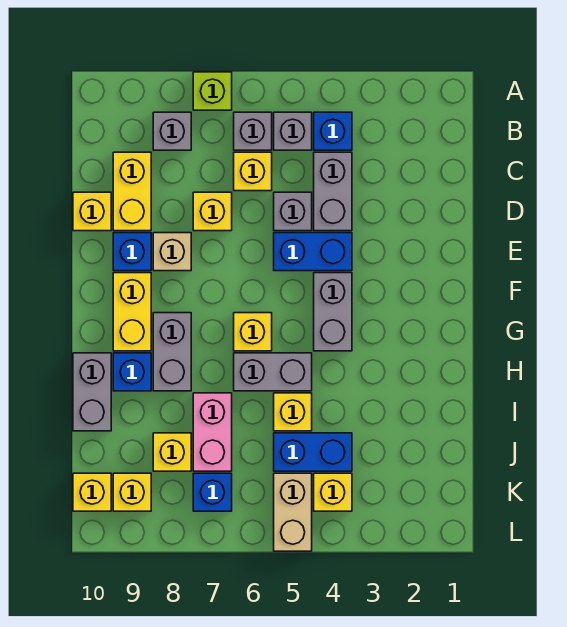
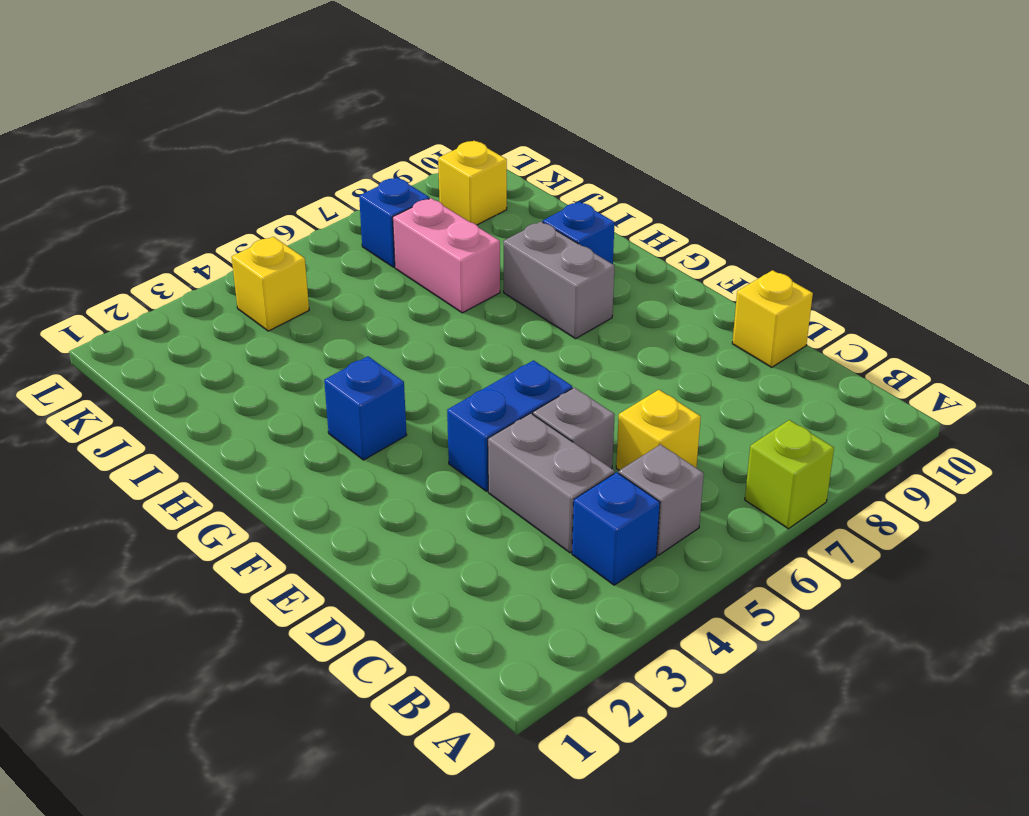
blue 1x1 brick [324,356,407,460] -> blue 1x1 brick moved to [113,233,151,271]
none -> grey 1x1 brick [234,112,272,150]
none -> grey 1x1 brick [153,112,191,150]
none -> yellow 1x2 brick [113,152,151,231]
none -> yellow 1x1 brick [193,192,232,231]

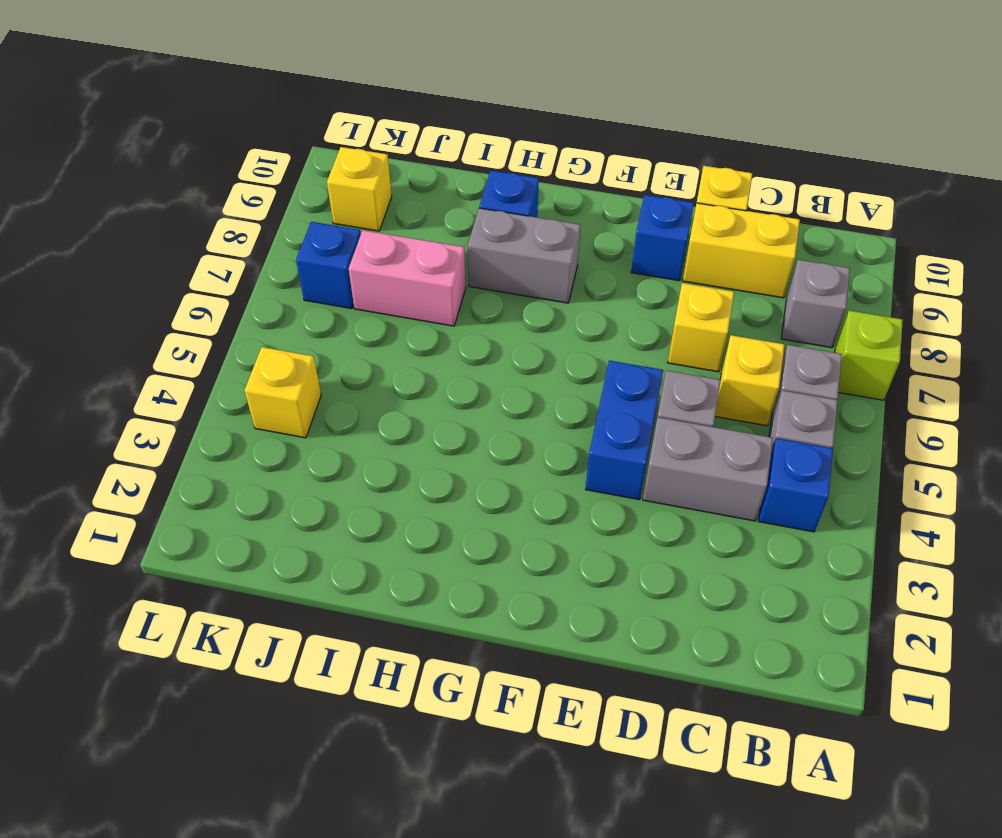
none -> tan 1x1 brick [153,233,191,271]
none -> grey 1x2 brick [314,273,352,351]
none -> yellow 1x2 brick [113,273,151,351]
none -> yellow 1x1 brick [234,313,272,351]

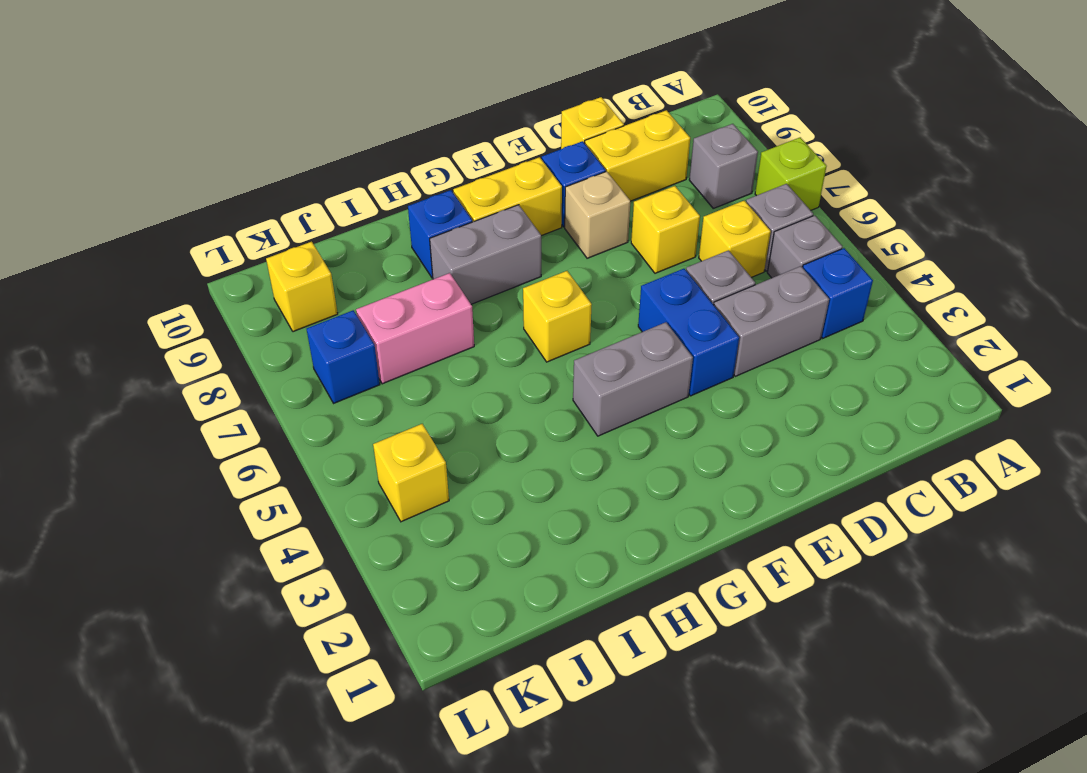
none -> grey 1x2 brick [234,353,312,391]
none -> grey 1x2 brick [73,353,111,431]
none -> yellow 1x1 brick [274,393,312,431]
none -> blue 1x2 brick [274,433,352,471]

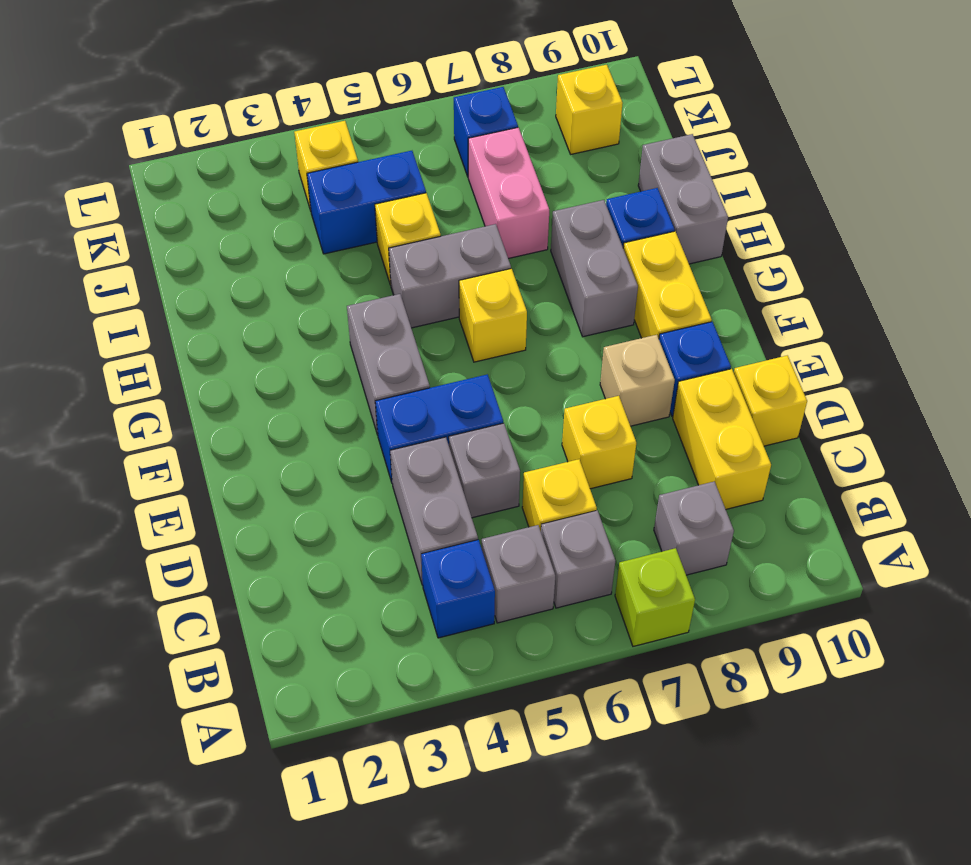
none -> yellow 1x1 brick [153,433,191,471]
none -> tan 1x2 brick [274,473,312,551]
none -> yellow 1x1 brick [73,473,111,511]

